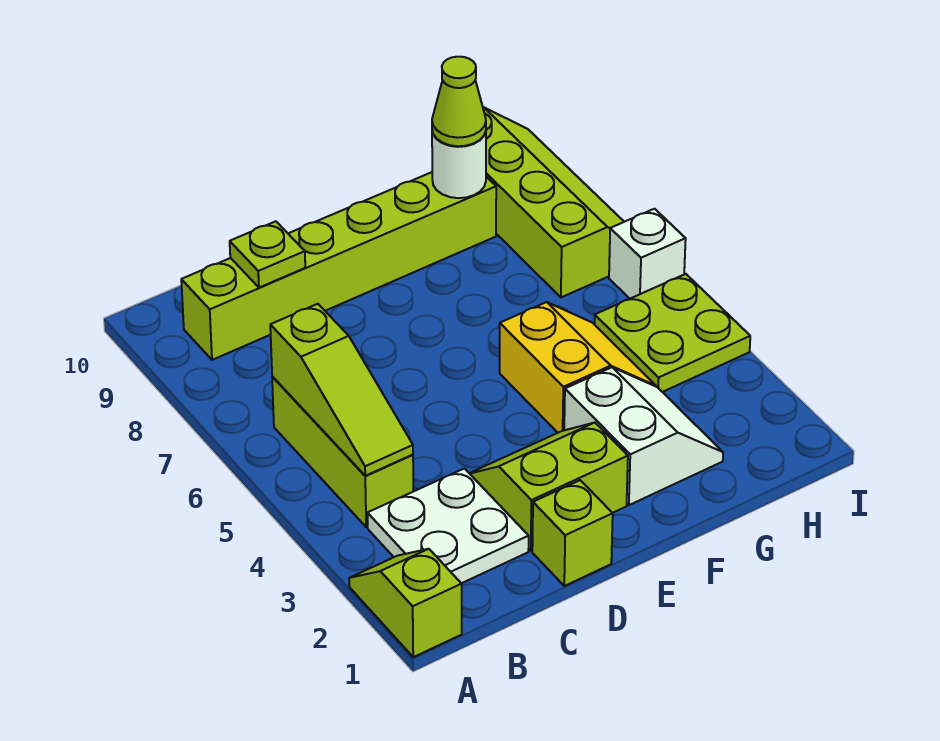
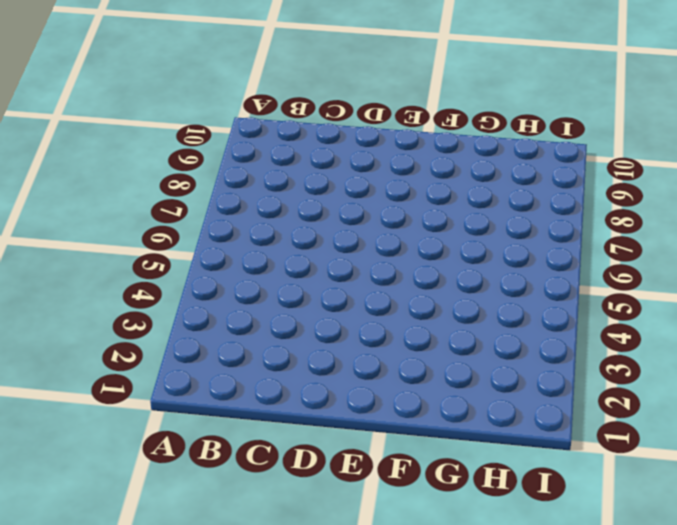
none -> lime 1x2 slope [349,549,462,657]
none -> white 2x2 plate [367,468,529,583]
none -> lime 1x3 brick [272,376,413,527]

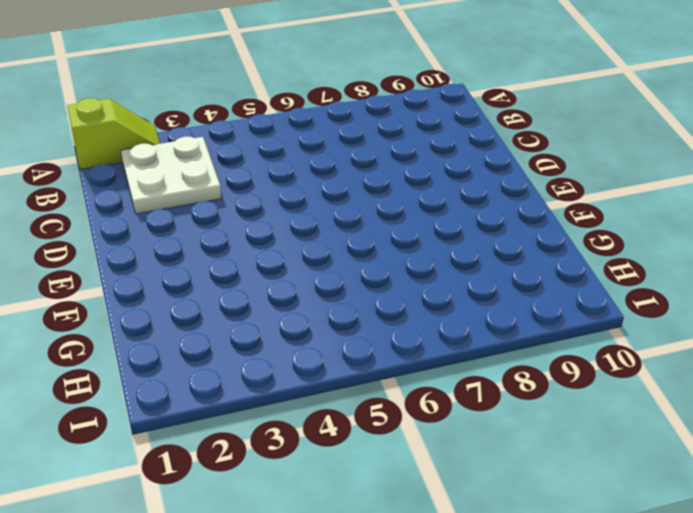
none -> lime 1x3 brick [272,376,413,527]
none -> lime 1x6 brick [181,172,496,360]
none -> lime 1x1 brick [532,480,613,586]

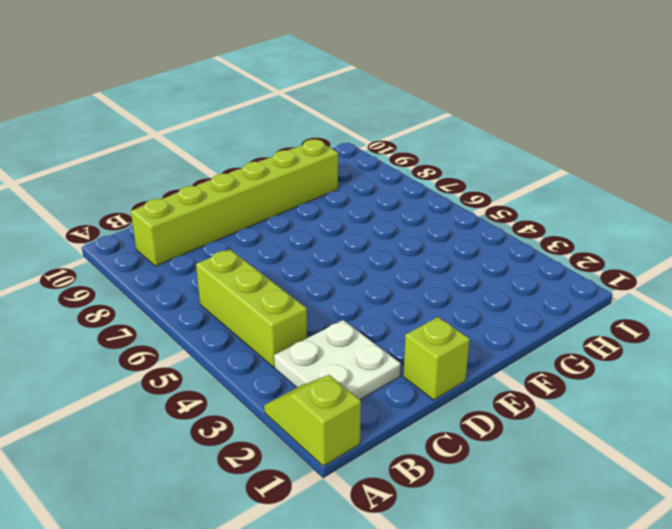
none -> lime 2x2 slope [469,423,628,551]
none -> white 2x2 slope [564,367,723,505]
none -> yellow 2x2 slope [500,302,656,433]

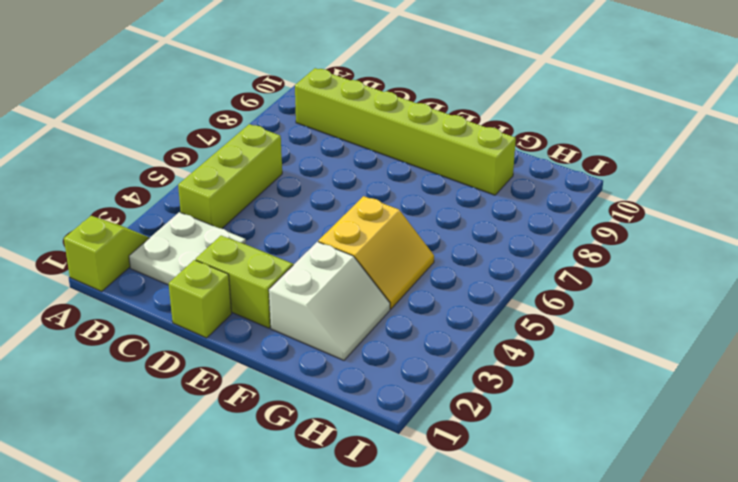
none -> lime 2x2 plate [595,274,750,392]
none -> lime 2x4 slope [483,107,624,297]
none -> white 1x1 brick [609,209,686,299]

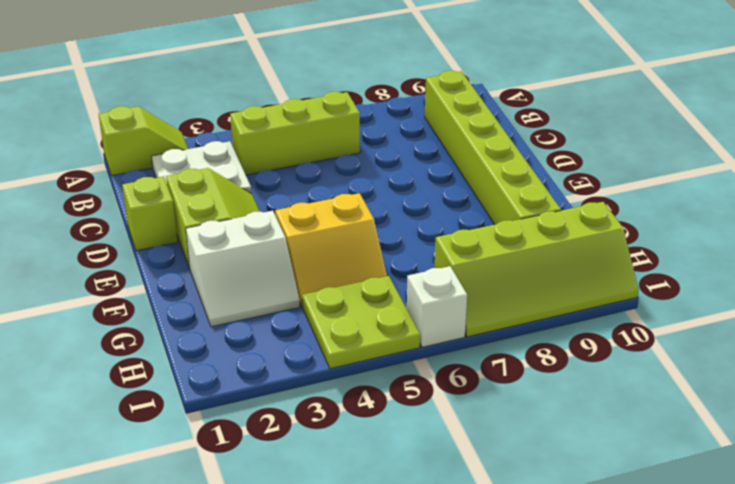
none -> lime 1x3 slope [270,304,413,476]
none -> lime 1x1 plate [230,221,305,288]
none -> white 1x1 round brick [432,131,486,198]

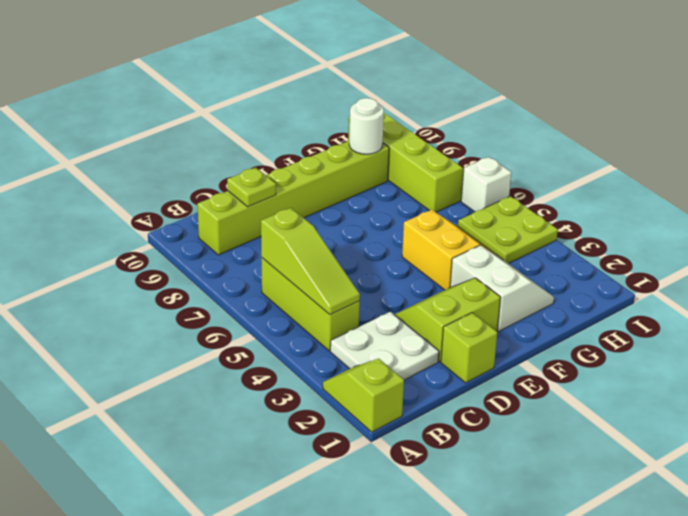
none -> lime 1x1 cone [432,57,486,146]

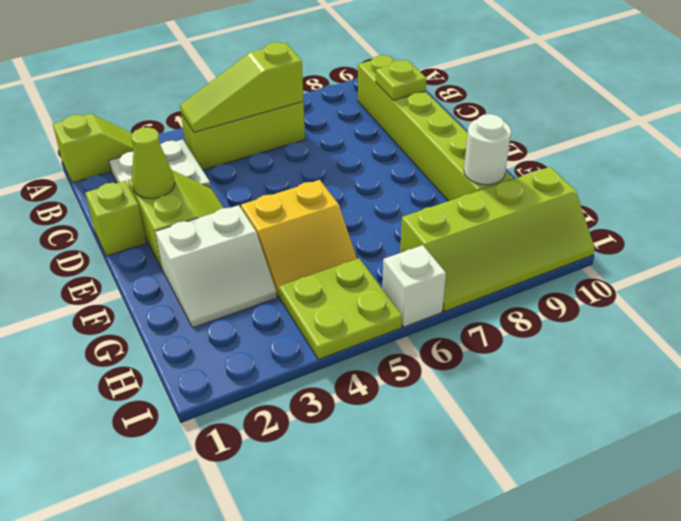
lime 1x1 cone [131,127,175,198] -> lime 1x1 cone moved to [432,57,486,146]

